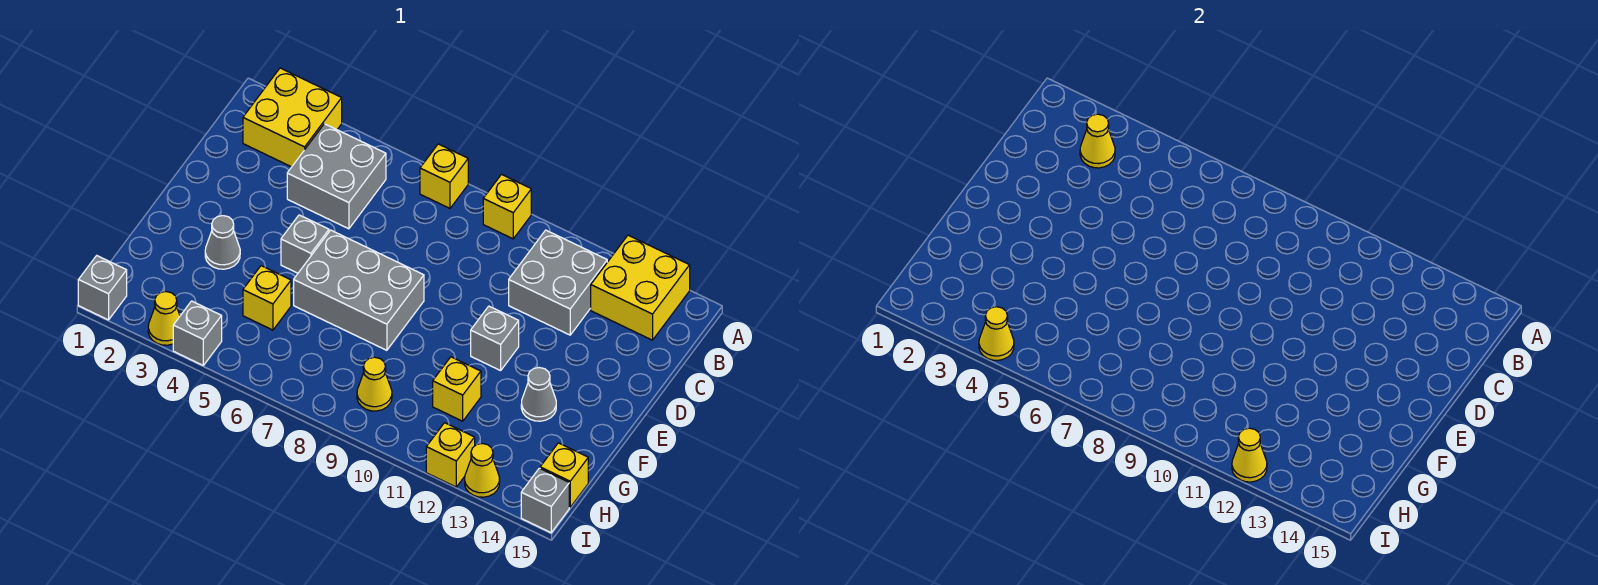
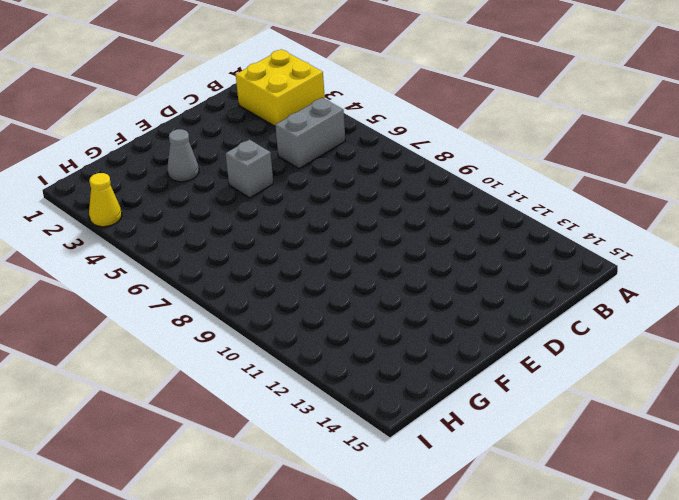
grey 1x2 brick [275,98,345,169] -> grey 2x2 brick [287,124,386,229]
none -> yellow 1x1 brick [420,144,468,208]
none -> yellow 1x1 brick [483,175,531,239]
none -> yellow 2x2 brick [591,235,690,340]

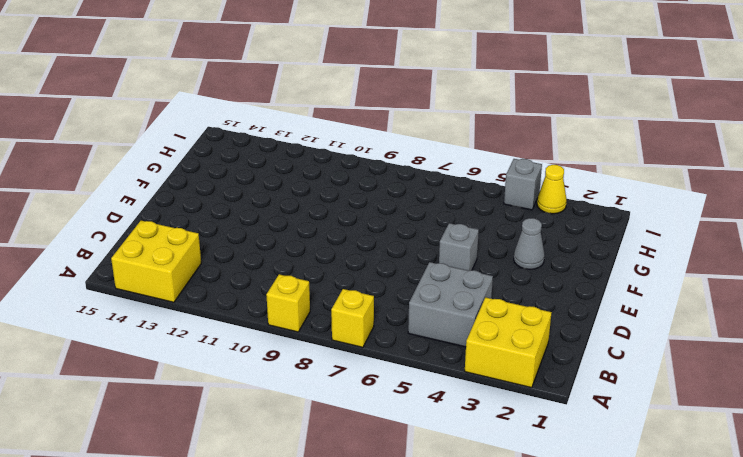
none -> grey 2x2 brick [509,230,607,335]
none -> grey 2x3 brick [294,230,424,350]
none -> grey 1x1 brick [471,306,519,371]

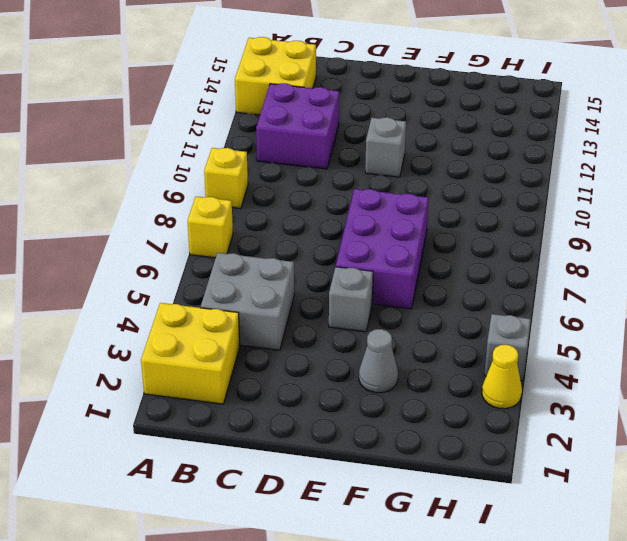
purple 2x2 brick [256,83,339,169] -> grey 2x2 brick [509,230,607,335]
purple 2x3 brick [336,189,429,309] -> grey 2x3 brick [294,230,424,350]
none -> grey 1x1 cone [521,368,556,421]
none -> yellow 1x1 brick [243,266,291,330]
none -> yellow 1x1 brick [433,357,481,421]

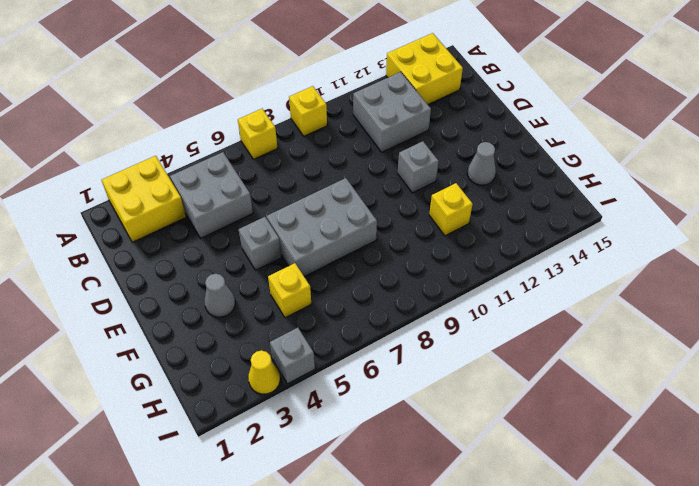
none -> yellow 1x1 cone [357,357,392,411]
none -> yellow 1x1 brick [540,443,588,507]
none -> grey 1x1 brick [78,256,127,320]

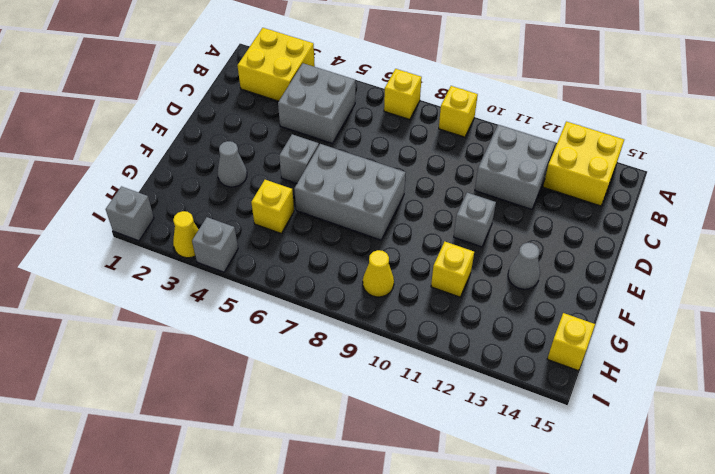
none -> yellow 1x1 brick [426,423,475,487]
none -> yellow 1x1 cone [465,444,500,497]
none -> grey 1x1 brick [521,468,569,533]

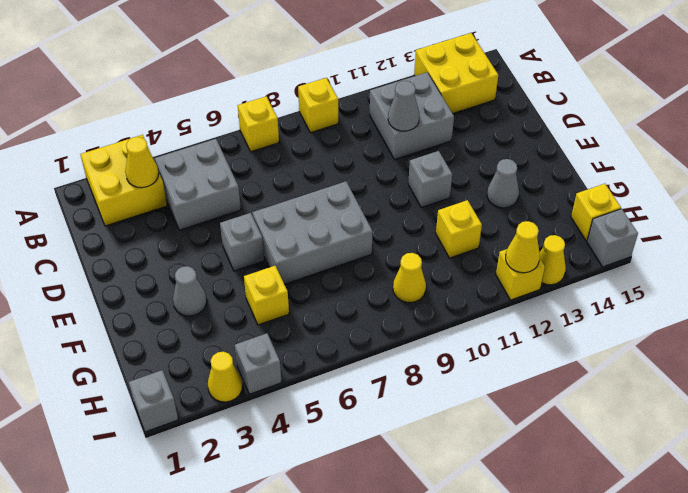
grey 1x1 cone [388,81,419,131] -> none
none -> yellow 1x1 cone [979,307,1014,360]

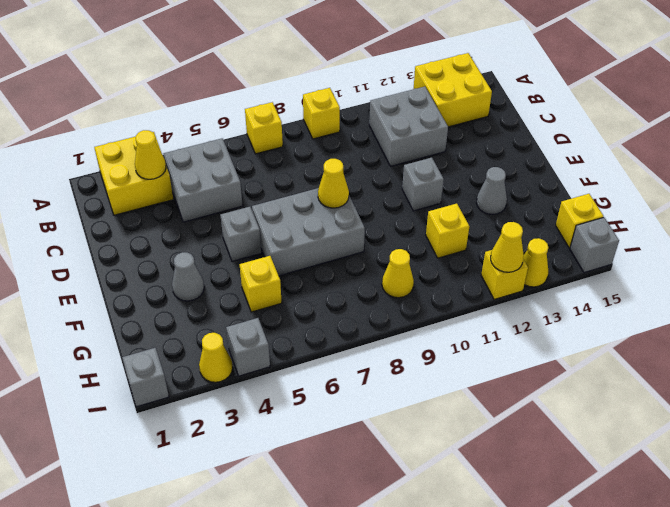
yellow 1x1 cone [318,159,349,208] -> yellow 1x1 cone moved to [979,307,1014,360]

